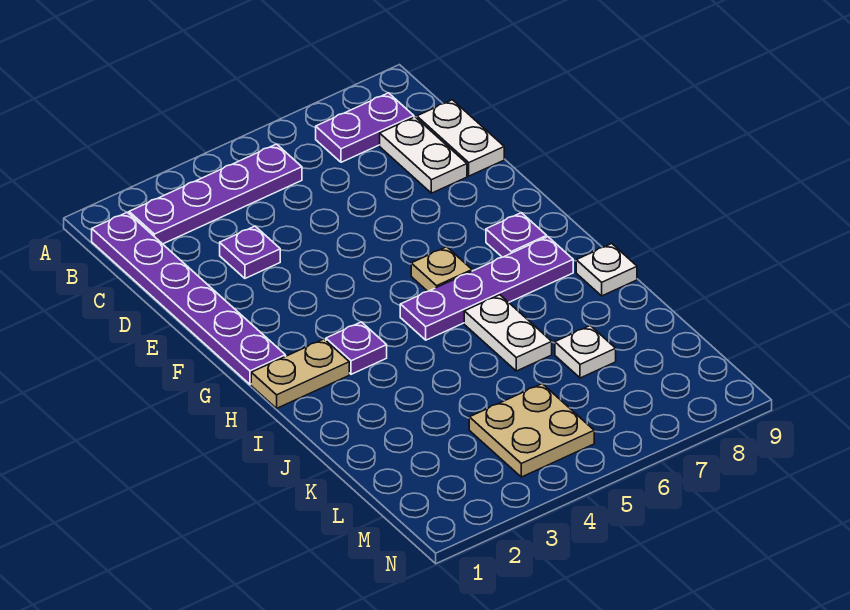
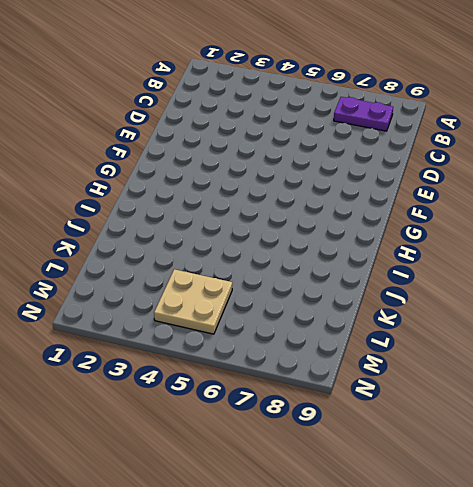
none -> purple 1x6 plate [92,212,285,384]
none -> purple 1x4 plate [129,144,302,244]
none -> white 1x2 plate [380,117,467,193]

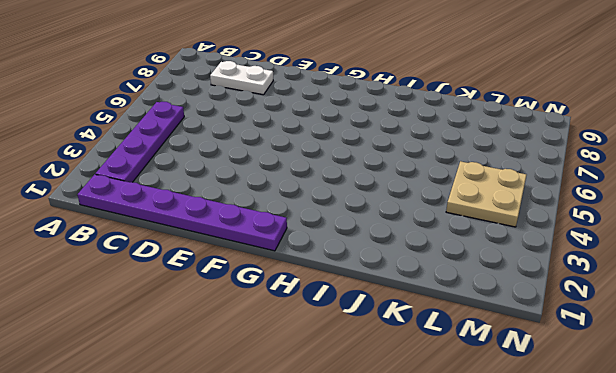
none -> purple 1x2 plate [316,93,414,162]
none -> white 1x2 plate [417,100,504,176]
none -> purple 1x1 plate [220,226,280,278]

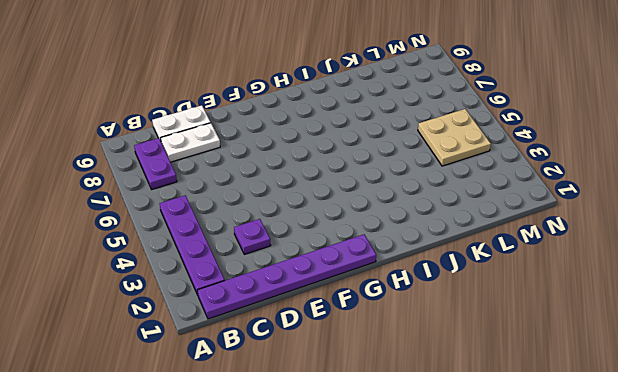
none -> tan 1x1 plate [411,247,472,291]
none -> purple 1x1 plate [486,213,547,257]
none -> tan 1x2 plate [251,339,349,408]

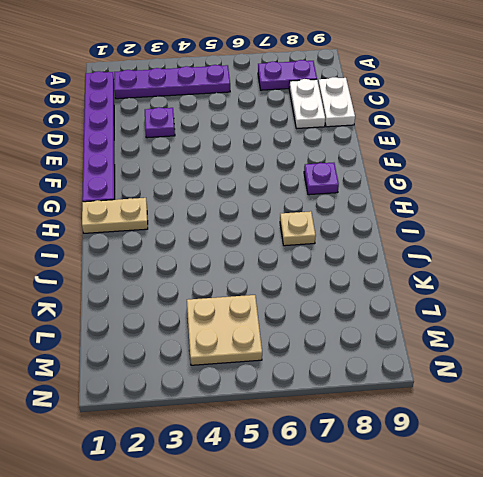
tan 1x1 plate [280,211,316,246] -> tan 1x1 plate moved to [411,247,472,291]
none -> purple 1x1 plate [326,322,387,374]
none -> purple 1x4 plate [400,237,573,340]
none -> white 1x2 plate [464,295,552,371]

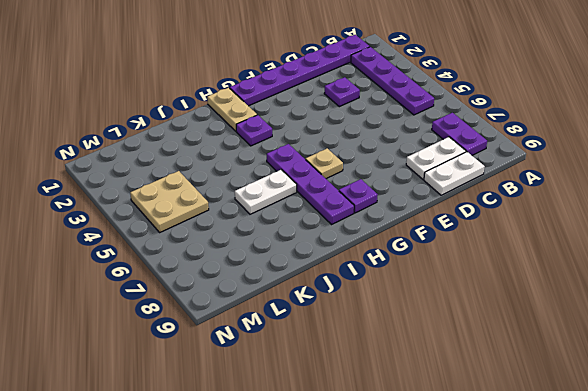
none -> white 1x1 plate [576,244,637,296]
none -> white 1x1 plate [555,326,616,378]

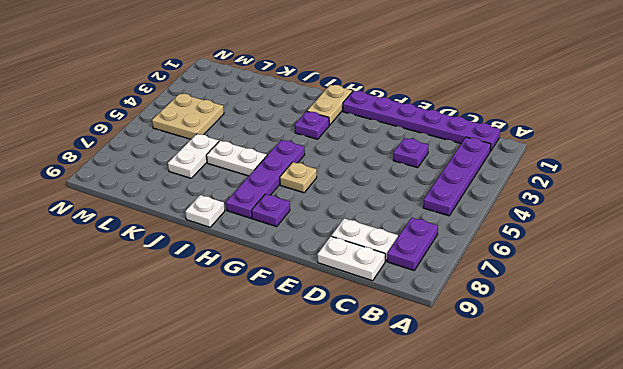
white 1x2 plate [168,134,219,178] -> white 1x1 plate [555,326,616,378]

